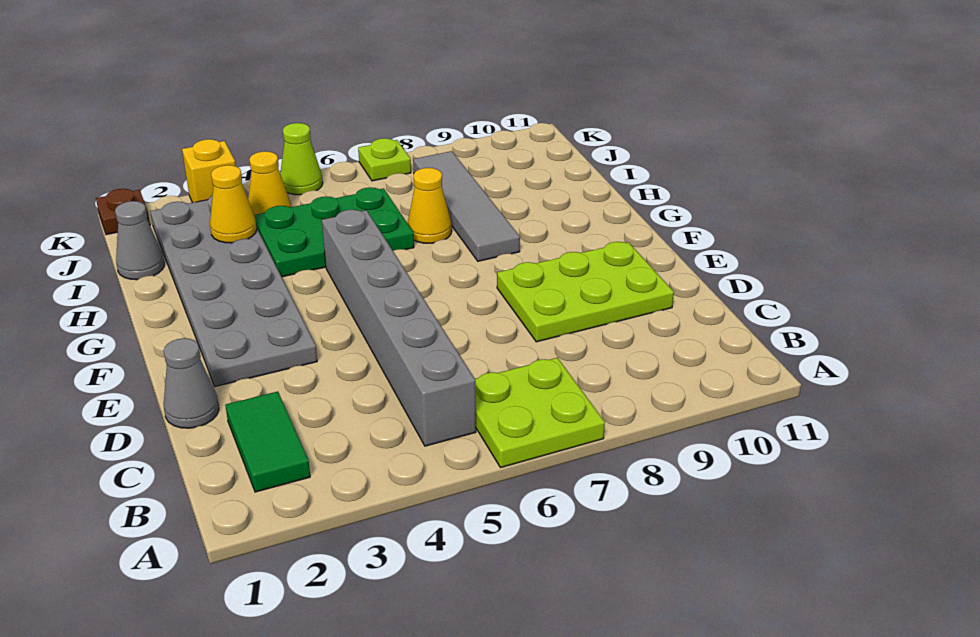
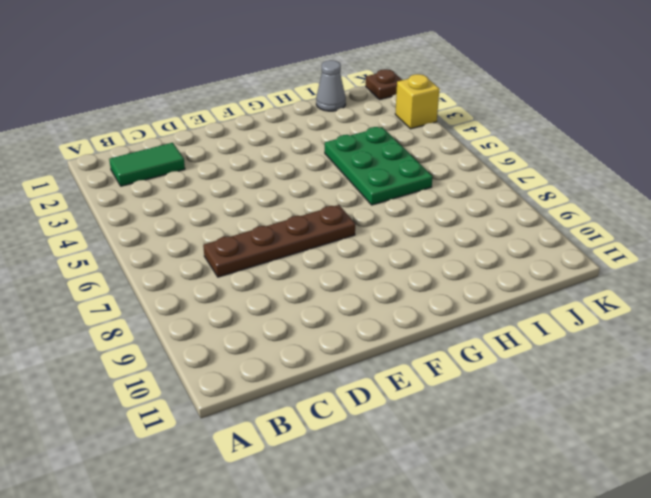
brown 1x4 plate [203,205,355,277] -> none
none -> lime 2x2 plate [475,358,605,468]
none -> grey 1x6 brick [322,210,476,446]
none -> grey 1x1 cone [164,338,219,428]

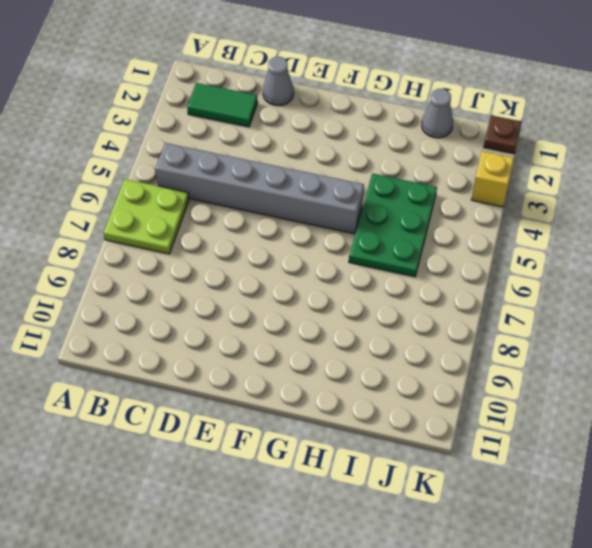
none -> lime 2x3 plate [497,242,674,342]
none -> grey 2x6 plate [150,195,317,387]
none -> grey 1x4 tile [413,151,520,261]

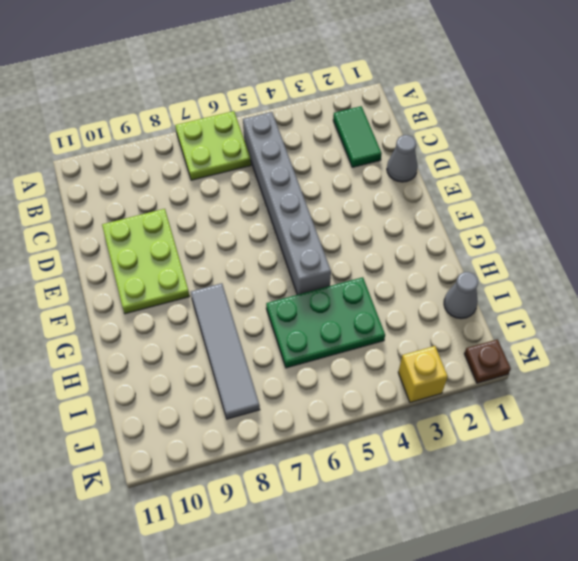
lime 2x3 plate [102,209,190,314] -> lime 2x3 plate turned to [497,242,674,342]
none -> grey 2x6 plate [150,195,317,387]
none -> yellow 1x1 cone [408,168,452,243]
none -> yellow 1x1 cone [248,151,291,215]

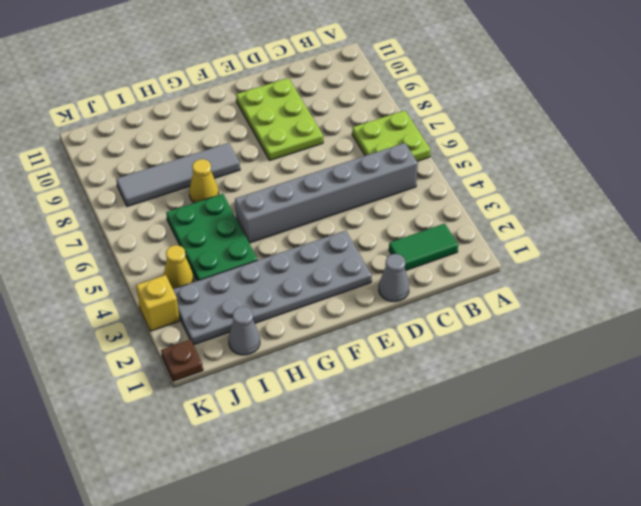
none -> lime 1x1 cone [280,123,323,195]
none -> lime 1x1 plate [358,138,411,181]
none -> yellow 1x1 cone [210,165,257,243]

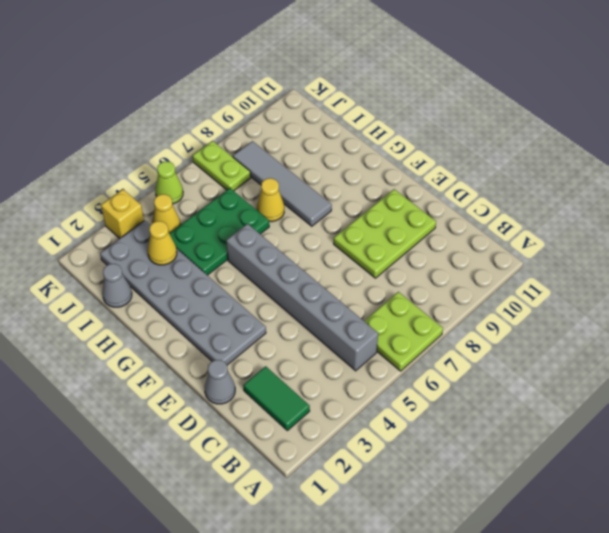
lime 1x2 plate [193,141,251,191] -> lime 1x1 plate [358,138,411,181]
none -> brown 1x1 plate [96,189,150,235]

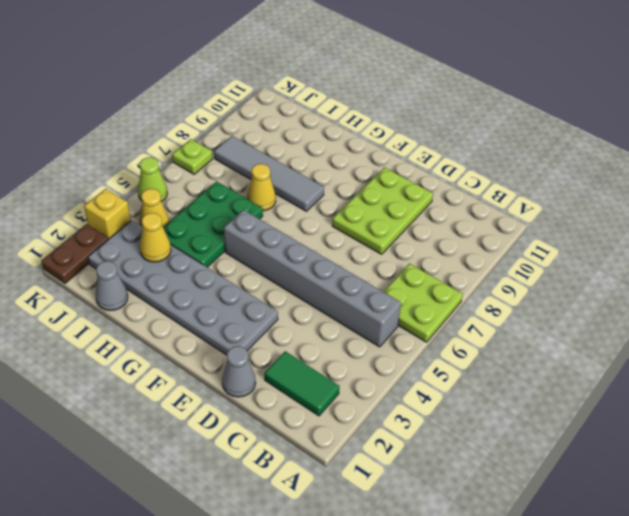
brown 1x2 plate [41,224,108,283] -> brown 1x1 plate [96,189,150,235]

